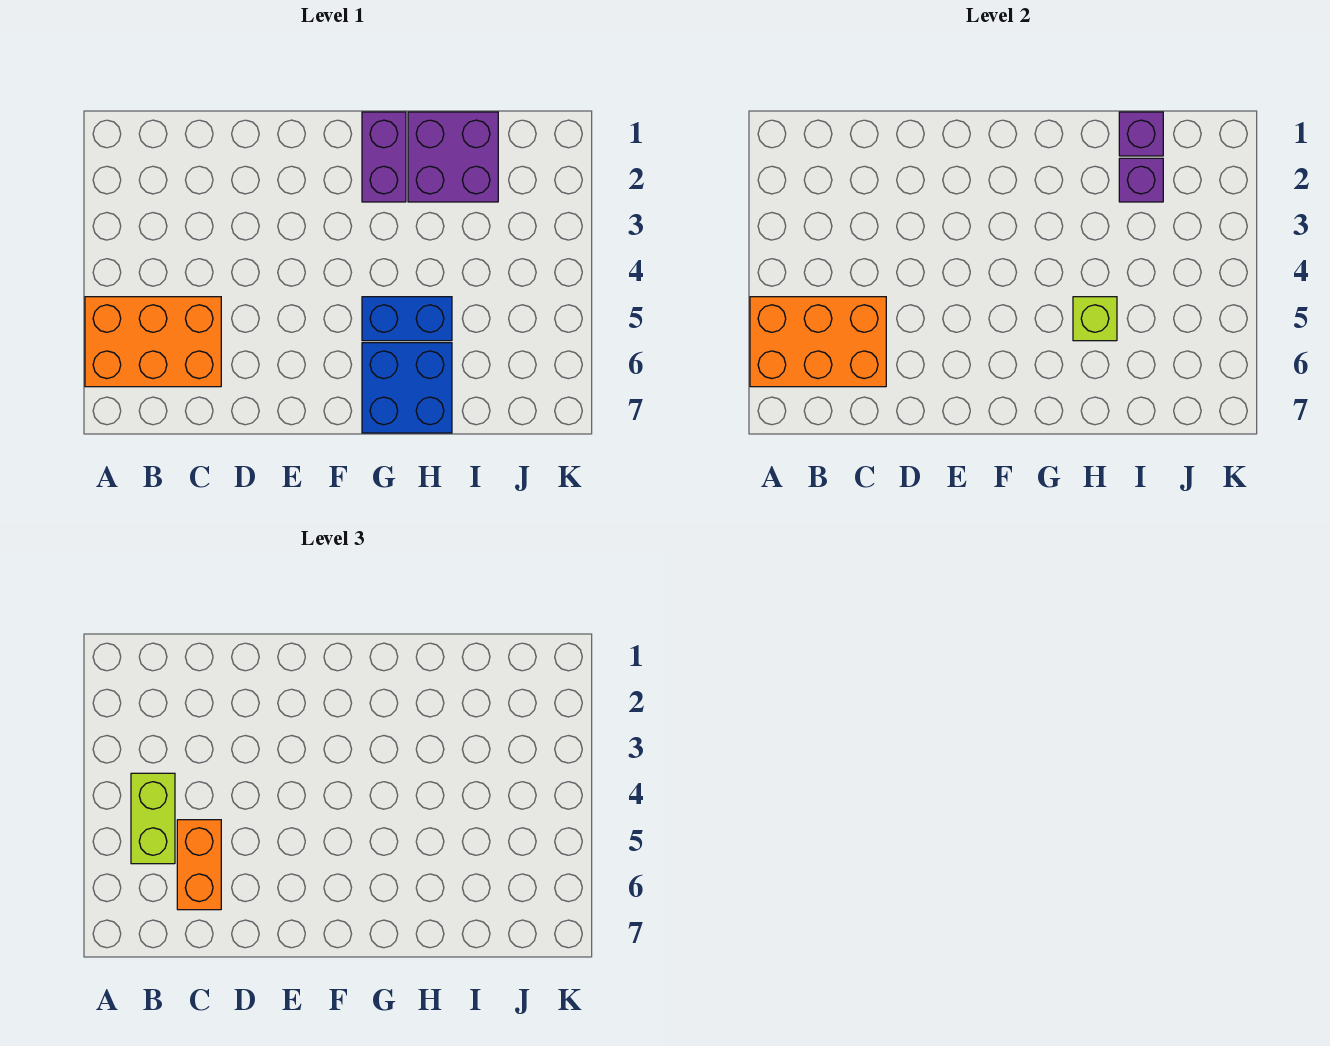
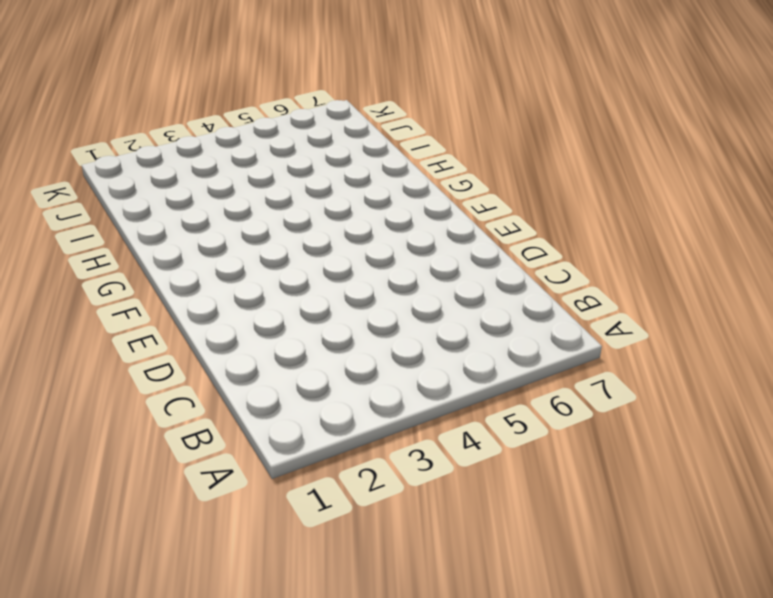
none -> orange 2x3 brick [85,297,221,387]
none -> purple 1x2 brick [362,112,406,202]

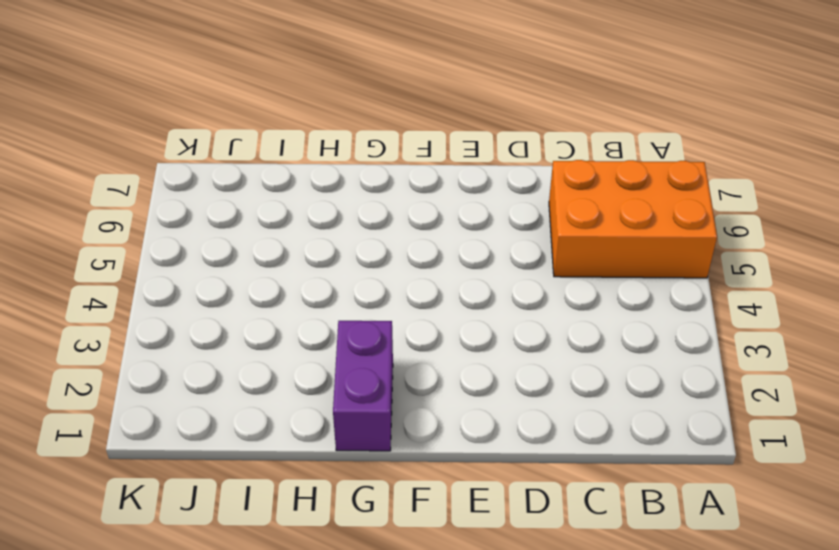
none -> blue 1x2 brick [362,297,452,341]
none -> blue 2x2 brick [362,343,452,433]

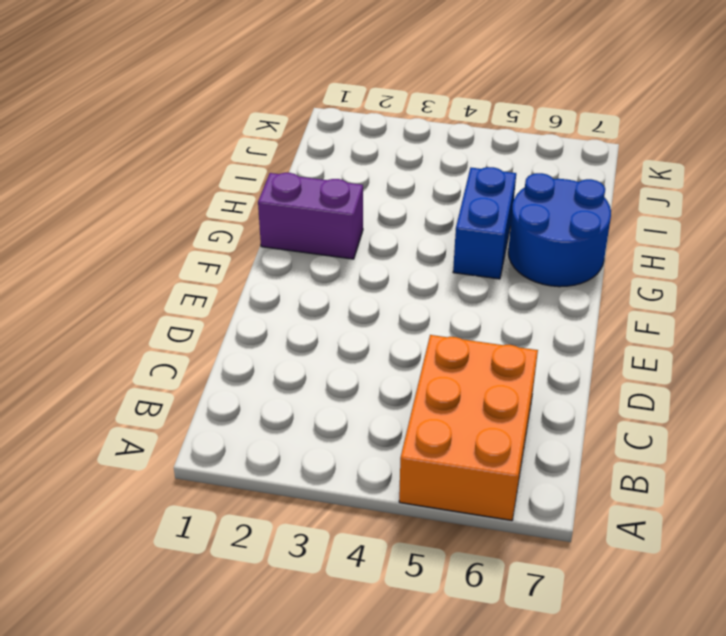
blue 2x2 round brick [508,173,611,287] -> blue 2x2 brick [362,343,452,433]
none -> purple 2x2 brick [408,112,498,202]
none -> orange 2x3 brick [750,297,886,387]

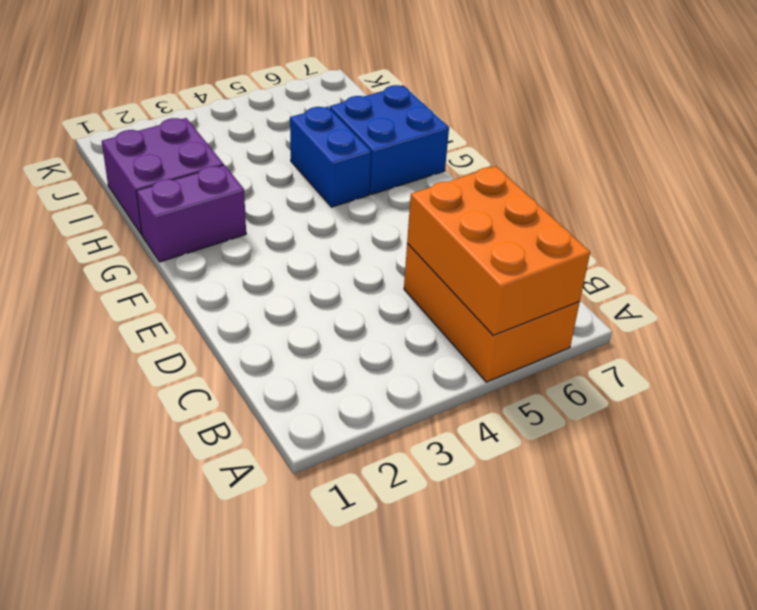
none -> lime 1x1 brick [1073,297,1117,341]
none -> purple 1x1 brick [1119,112,1163,156]

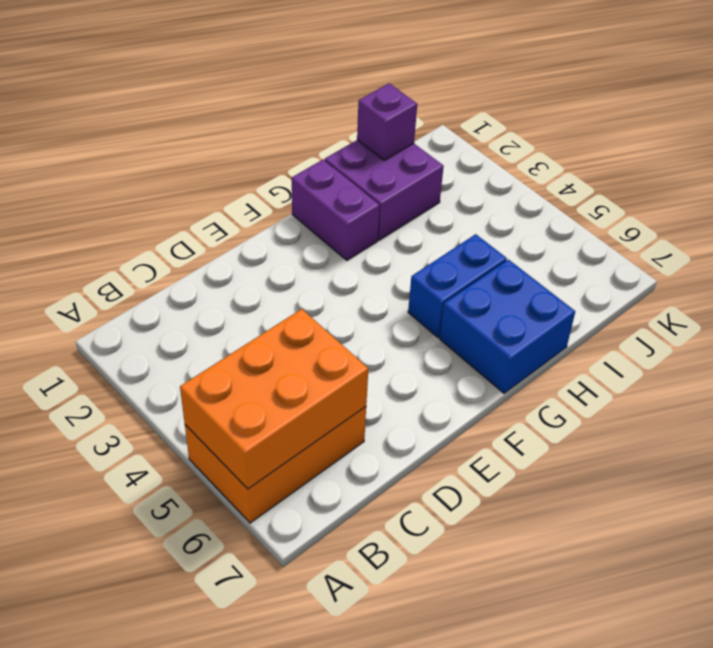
none -> lime 1x1 brick [1073,297,1117,341]
none -> purple 1x1 brick [1119,158,1163,202]

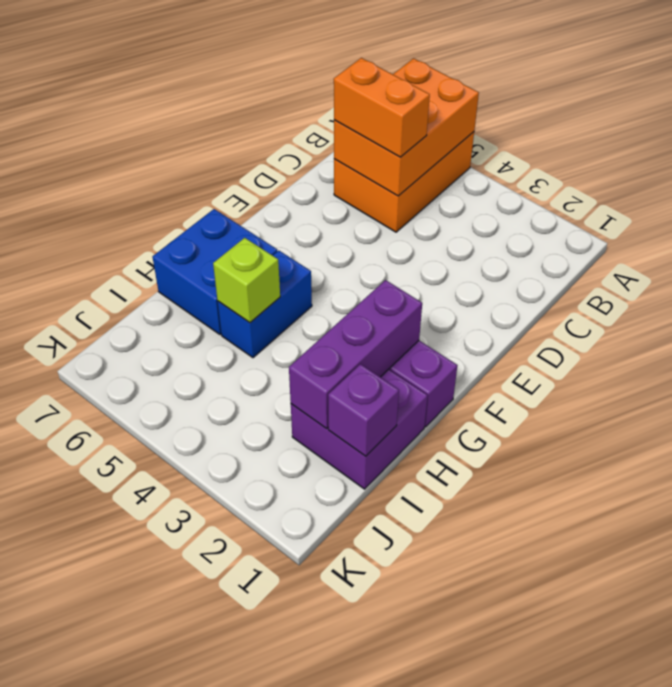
purple 1x3 brick [289,280,422,429] -> purple 1x1 brick [1119,158,1163,202]
none -> lime 1x2 brick [131,773,175,864]

